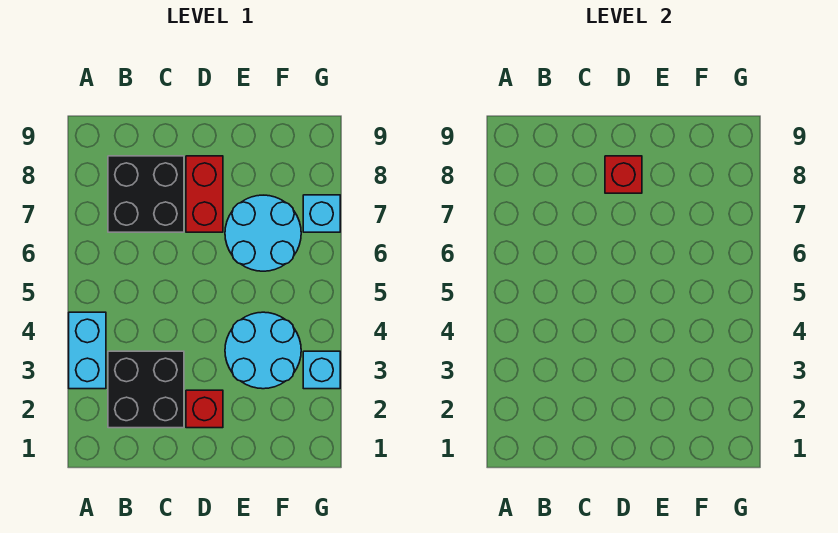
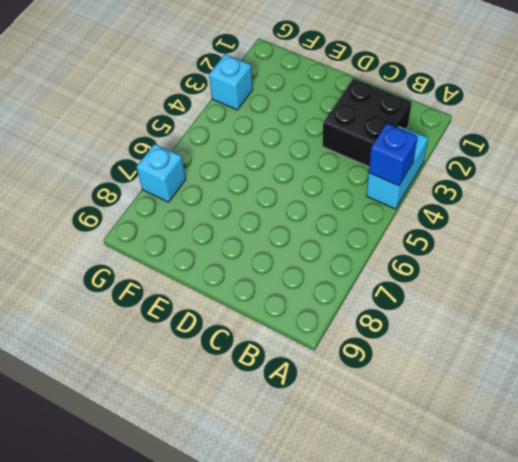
blue 1x1 brick [369,124,417,186] -> none
none -> black 2x2 brick [108,156,184,232]
none -> red 1x1 brick [186,390,223,428]

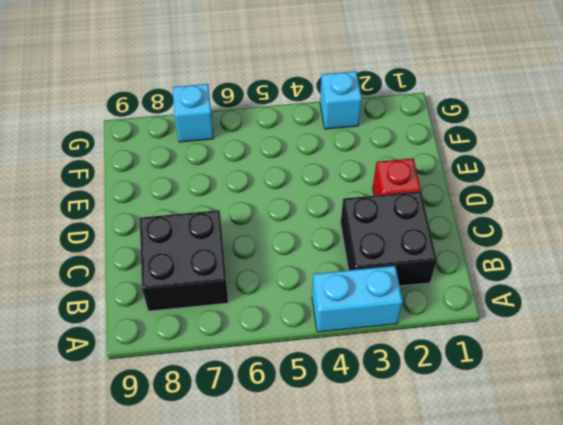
none -> red 1x2 brick [186,156,223,232]
none -> cyan 2x2 round brick [225,312,301,389]

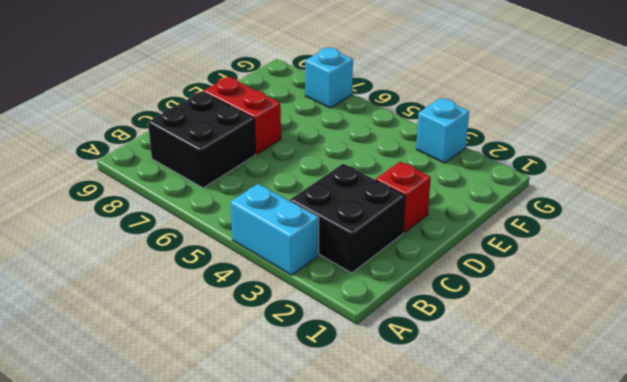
none -> cyan 2x2 round brick [225,312,301,389]
none -> cyan 2x2 round brick [225,195,301,271]

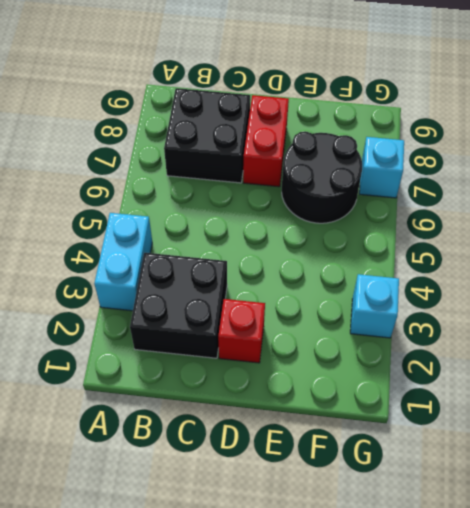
black 2x2 round brick [282,131,362,223] -> cyan 2x2 round brick [225,195,301,271]
none -> cyan 2x2 round brick [225,312,301,389]
none -> red 1x1 brick [605,156,642,193]

